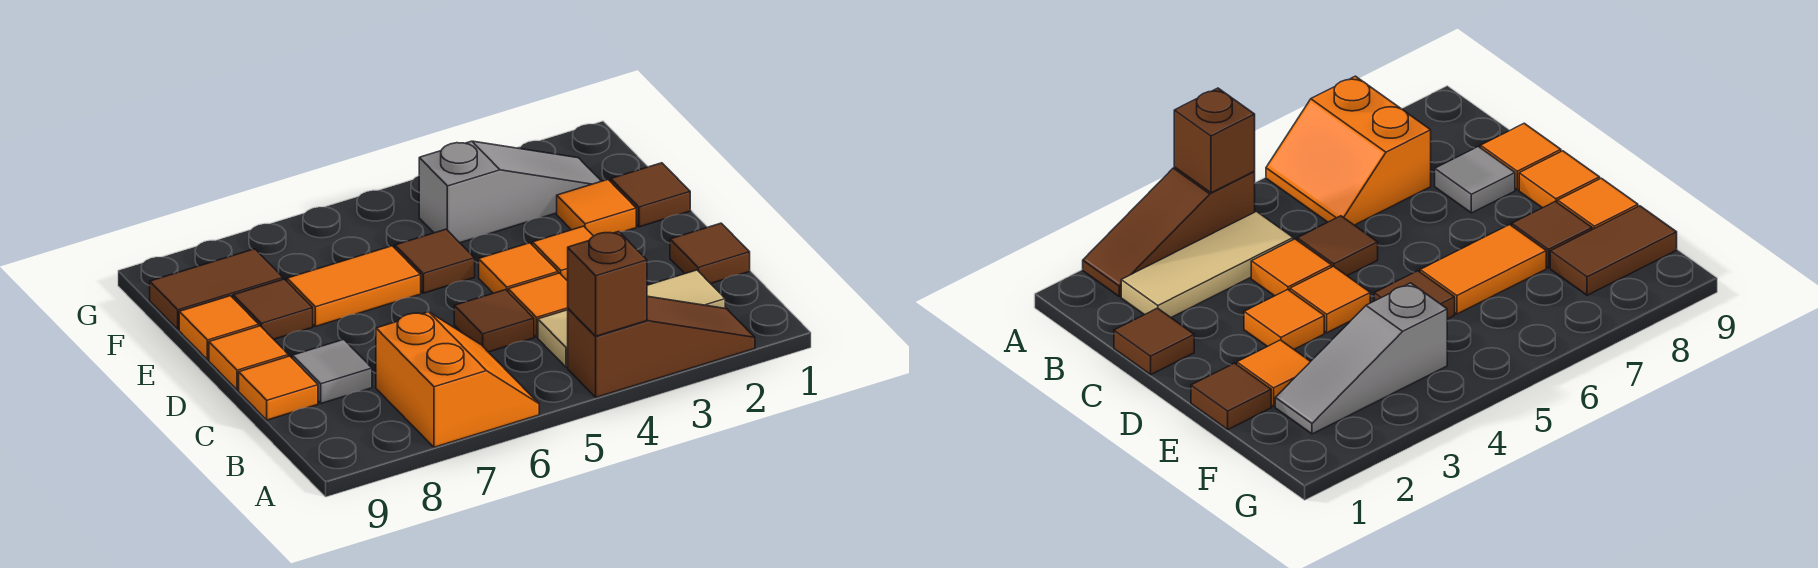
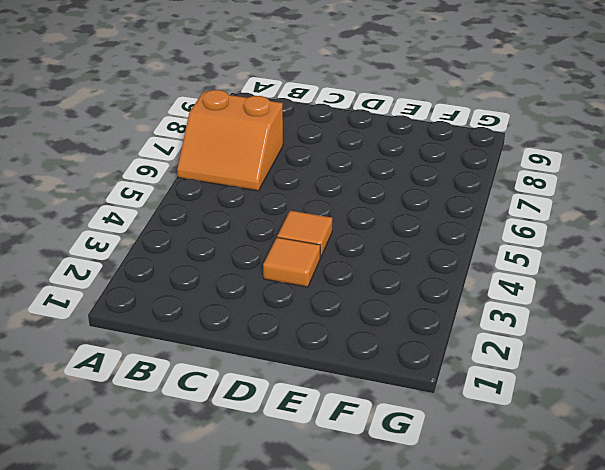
none -> brown 1x3 slope [568,296,755,397]
none -> tan 1x3 tile [538,270,725,367]
none -> brown 1x1 tile [670,223,750,284]

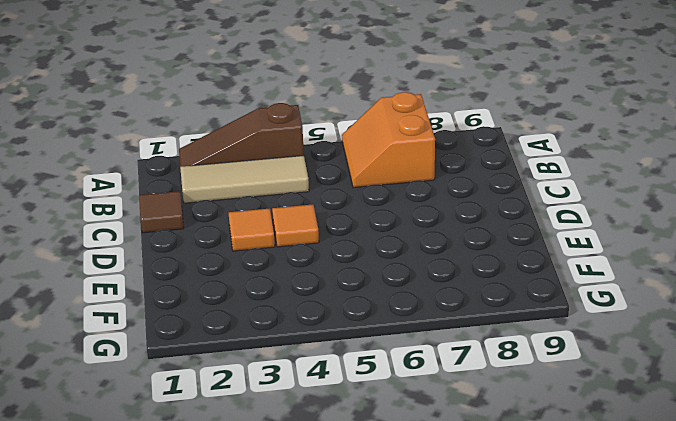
none -> orange 1x1 tile [508,273,568,337]
none -> brown 1x1 tile [454,290,534,352]
none -> grey 1x1 tile [292,339,372,403]

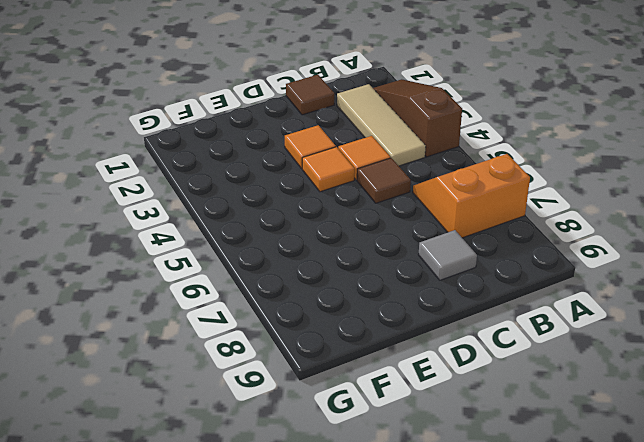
none -> orange 1x1 tile [239,356,318,420]
none -> orange 1x1 tile [209,326,288,390]
none -> brown 1x1 tile [611,163,690,227]

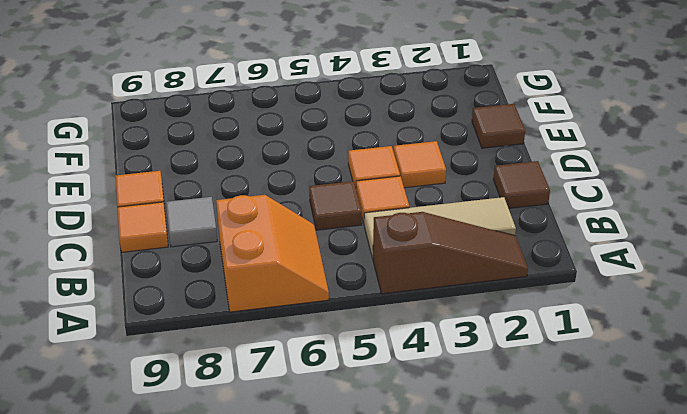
none -> orange 1x1 tile [557,180,636,236]
none -> brown 1x1 tile [395,229,475,293]
none -> orange 1x2 tile [287,246,421,327]

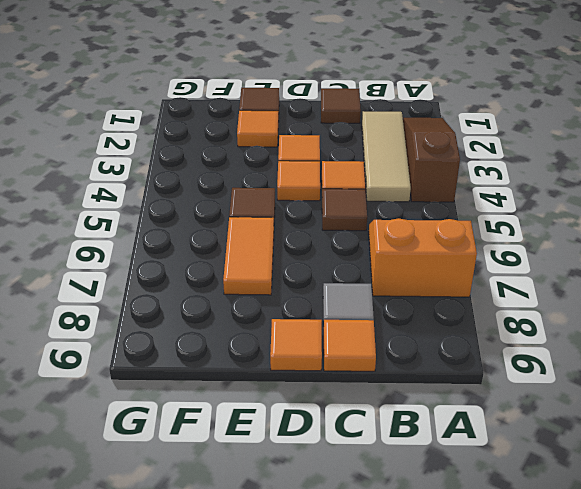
none -> brown 1x1 tile [233,279,313,339]
none -> orange 1x1 tile [179,296,259,360]
none -> grey 1x3 slope [419,141,601,243]

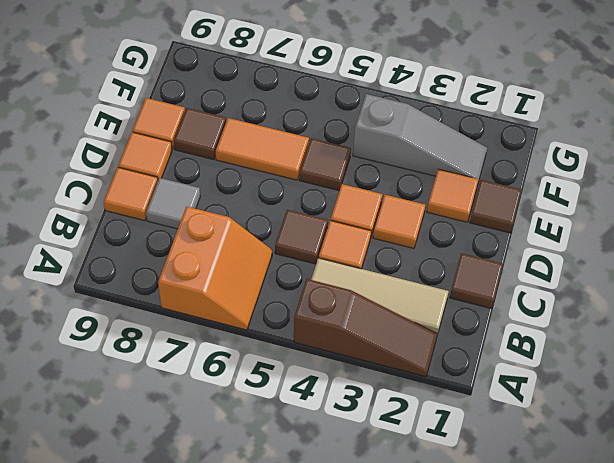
none -> brown 1x2 tile [150,249,283,330]
none -> brown 1x1 brick [568,231,647,336]

